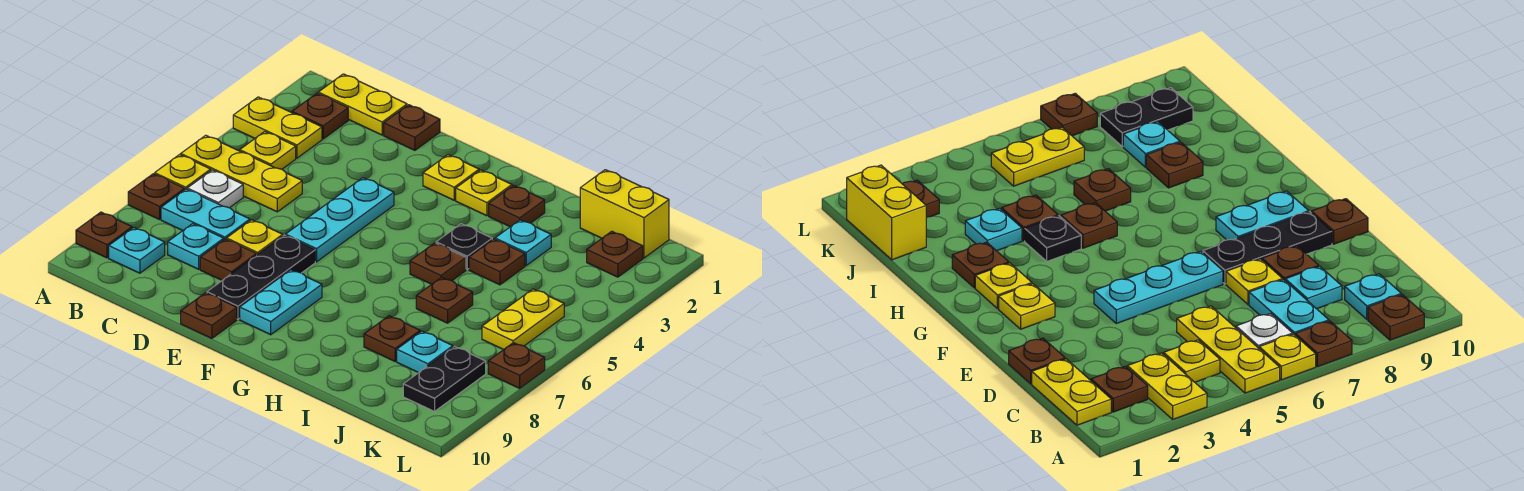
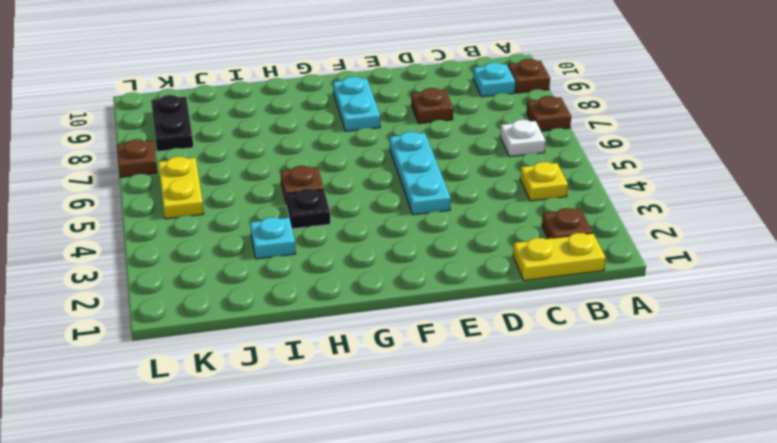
none -> yellow 1x2 plate [233,97,322,158]
none -> yellow 1x3 plate [181,135,302,212]
none -> yellow 1x1 plate [155,155,211,190]
none -> cyan 1x2 plate [161,189,250,239]

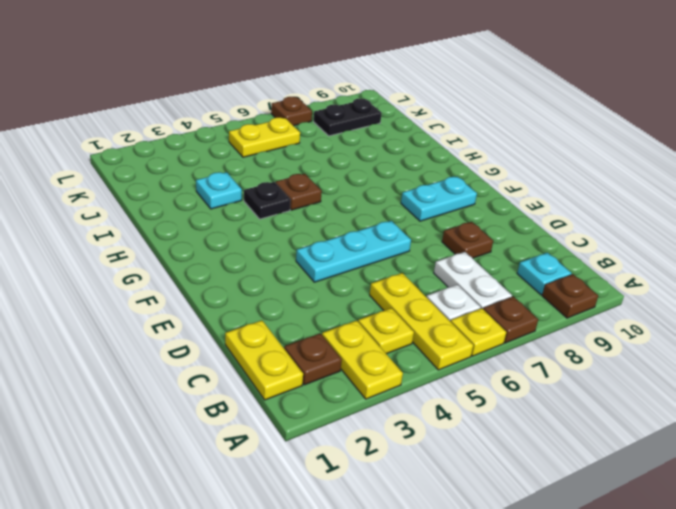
white 1x2 plate [434,252,512,309] -> cyan 1x2 plate [161,189,250,239]
none -> cyan 1x1 plate [168,224,224,269]
none -> brown 1x1 plate [384,105,440,150]
none -> yellow 1x1 plate [227,220,283,255]
none -> black 1x3 plate [207,235,315,319]

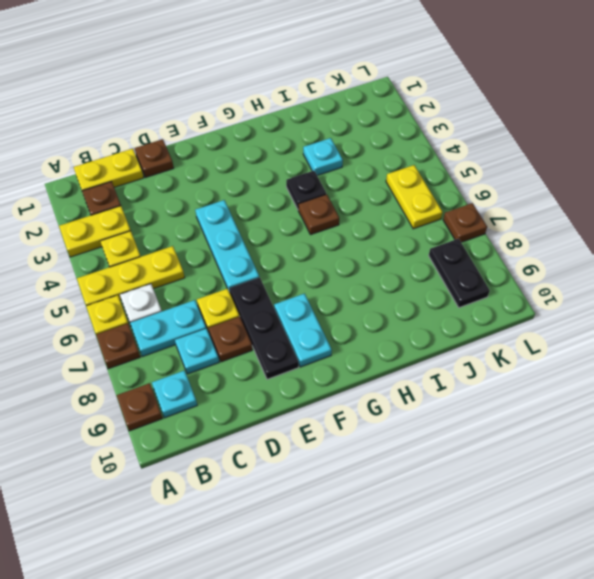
none -> brown 1x1 plate [181,293,237,339]
none -> yellow 1x1 plate [423,155,479,200]
none -> yellow 1x1 plate [456,170,512,216]
none -> brown 1x1 plate [489,185,545,227]

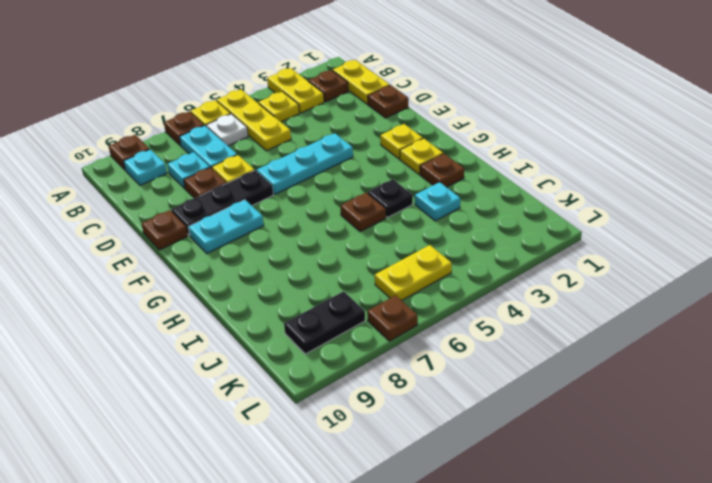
none -> brown 1x1 plate [469,239,525,285]
none -> brown 1x1 plate [416,277,473,323]
none -> brown 1x1 plate [364,316,420,361]
none -> yellow 1x2 brick [580,170,669,258]

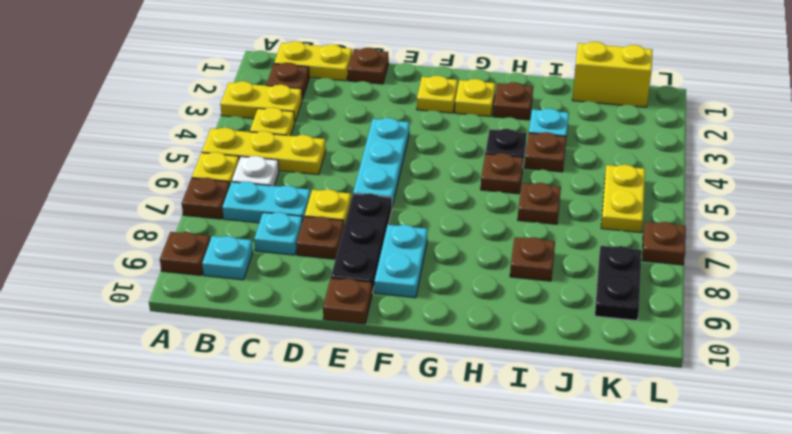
none -> cyan 1x1 plate [397,331,453,373]
none -> brown 1x1 plate [587,231,643,277]

